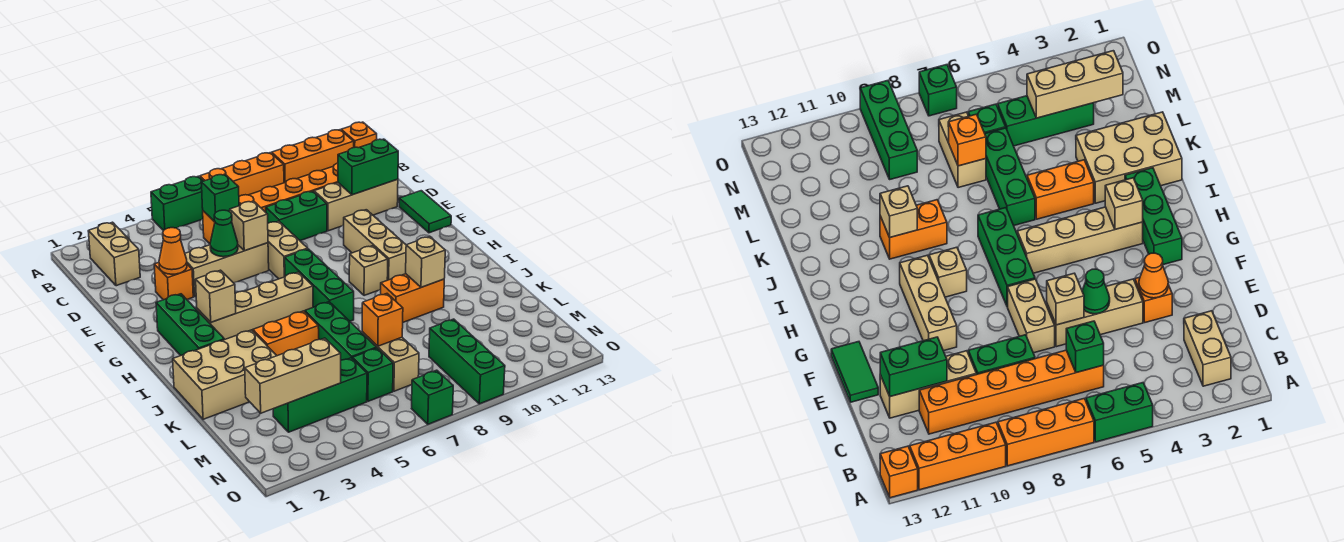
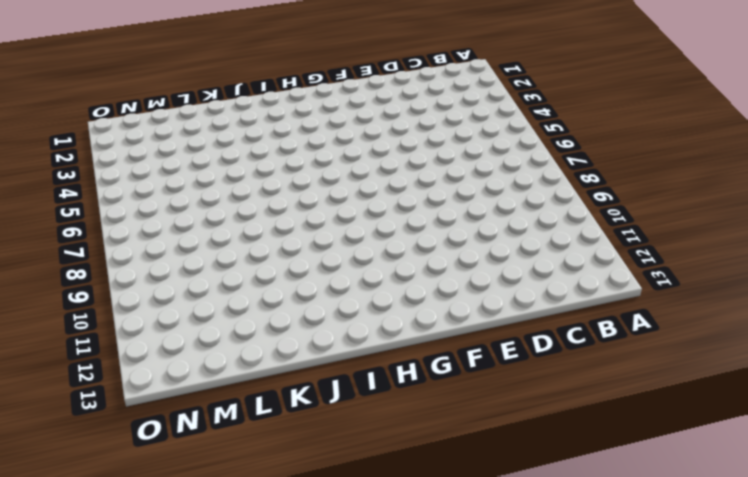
none -> green 1x2 brick [151,176,203,231]
none -> orange 1x3 brick [200,153,284,196]
none -> orange 1x3 brick [272,130,354,183]
none -> orange 1x1 brick [341,122,377,148]

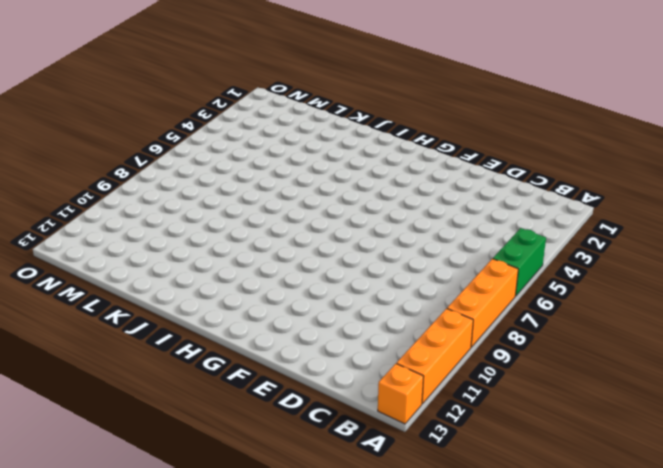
none -> tan 1x2 brick [88,222,140,286]
none -> orange 1x6 brick [203,163,338,244]
none -> green 1x2 brick [266,191,327,241]
none -> tan 1x3 brick [314,179,398,231]

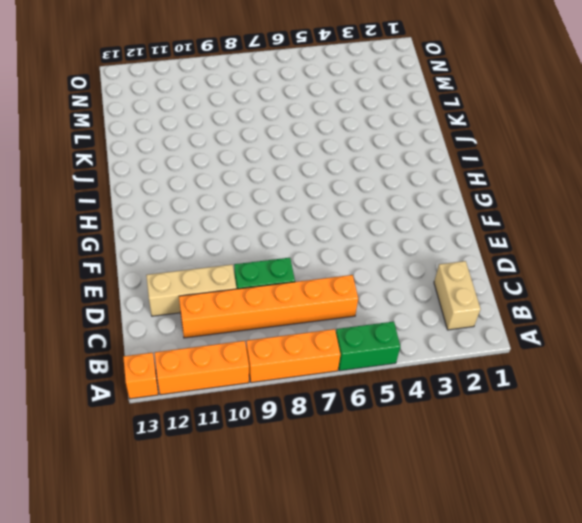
none -> orange 1x1 brick [154,262,193,300]
none -> tan 1x3 brick [185,243,269,297]
none -> tan 1x2 brick [268,221,308,279]
none -> green 1x2 tile [399,191,451,233]

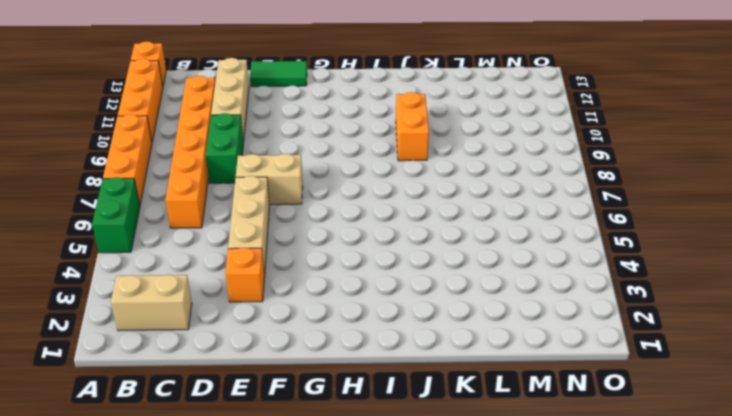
none -> tan 1x3 brick [344,210,406,280]
none -> green 1x3 brick [156,294,224,356]
none -> green 1x3 brick [285,249,354,321]
none -> tan 1x4 brick [197,272,313,340]

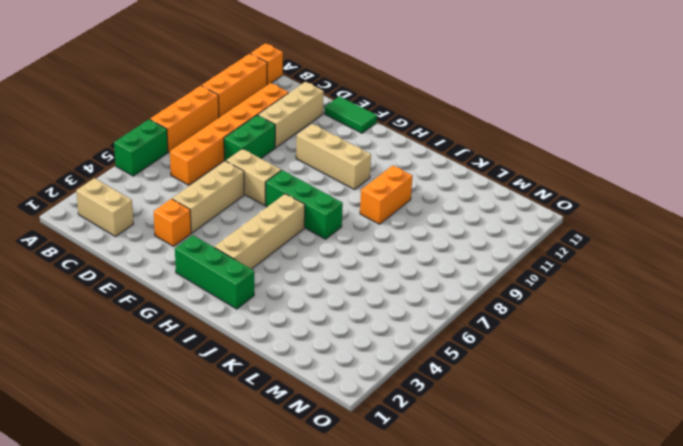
none -> tan 1x1 brick [349,246,388,296]
none -> tan 2x3 brick [173,330,277,419]
none -> orange 1x2 brick [253,311,319,356]
none -> green 1x3 brick [305,302,377,360]

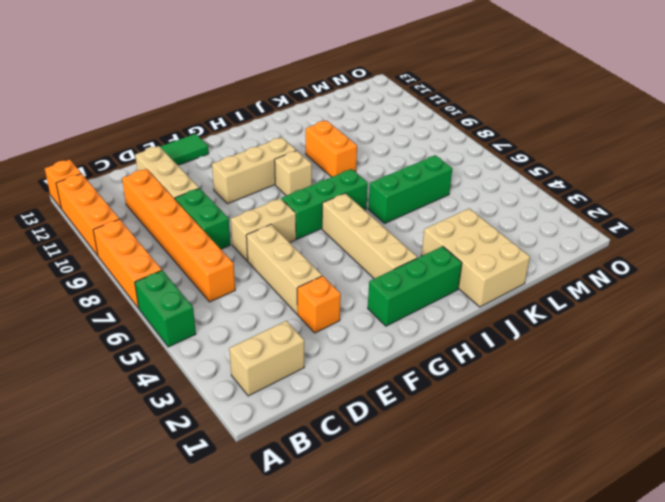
none -> orange 1x2 brick [253,311,319,356]
none -> tan 1x2 brick [362,332,419,391]
none -> green 1x3 brick [273,358,367,432]
none -> green 1x1 brick [353,348,393,401]

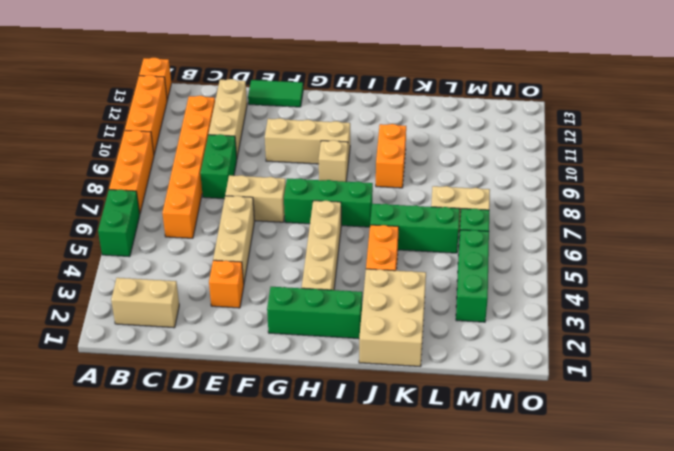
none -> green 1x3 brick [429,319,505,404]
none -> green 1x1 brick [412,370,453,424]
none -> green 1x1 brick [202,174,239,222]
none -> green 1x2 brick [338,139,398,195]

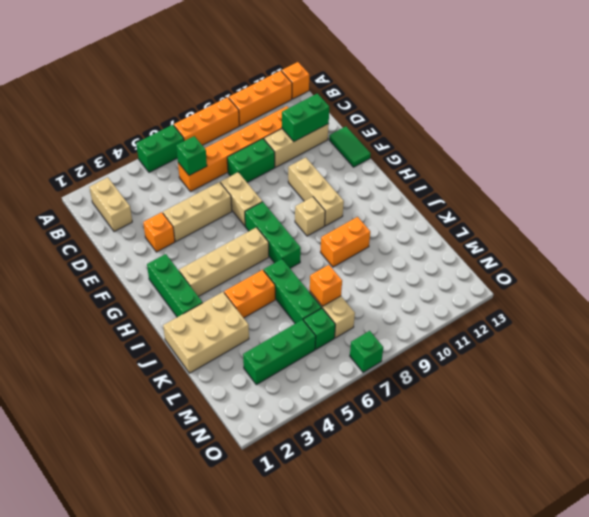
none -> green 1x3 brick [429,319,505,404]
none -> orange 1x1 cone [159,228,187,274]
none -> green 1x1 cone [210,210,238,257]
none -> tan 1x1 brick [230,201,268,251]

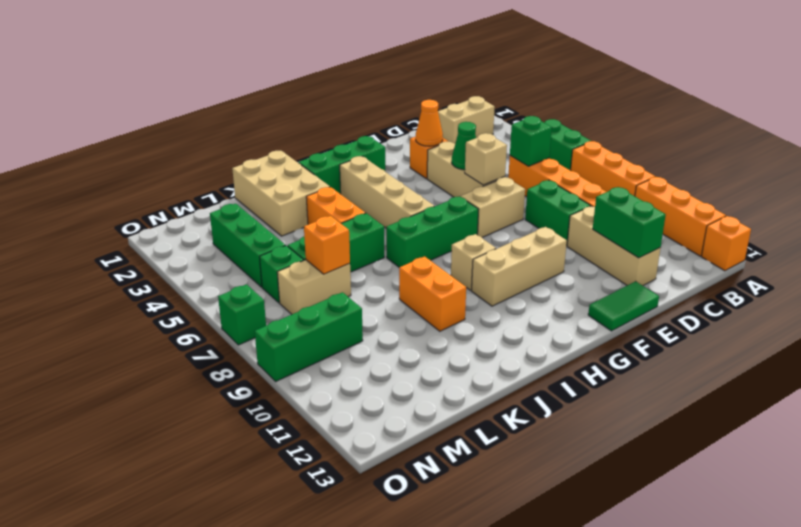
none -> tan 1x1 brick [196,270,236,322]
none -> tan 1x1 brick [406,237,445,287]
none -> tan 1x3 brick [245,338,341,413]

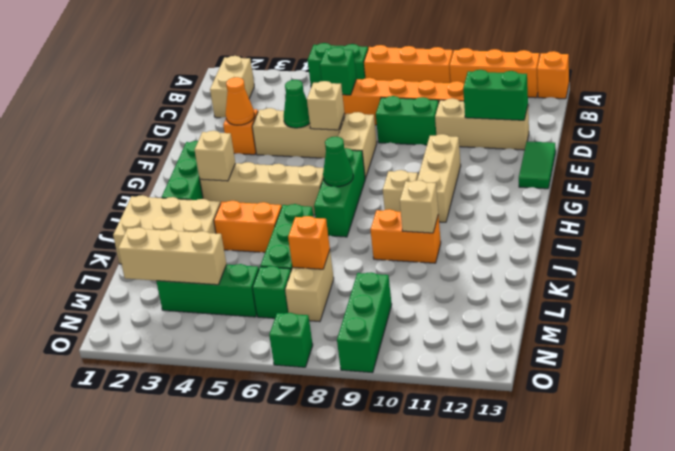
green 1x1 cone [323,137,353,187] -> none

